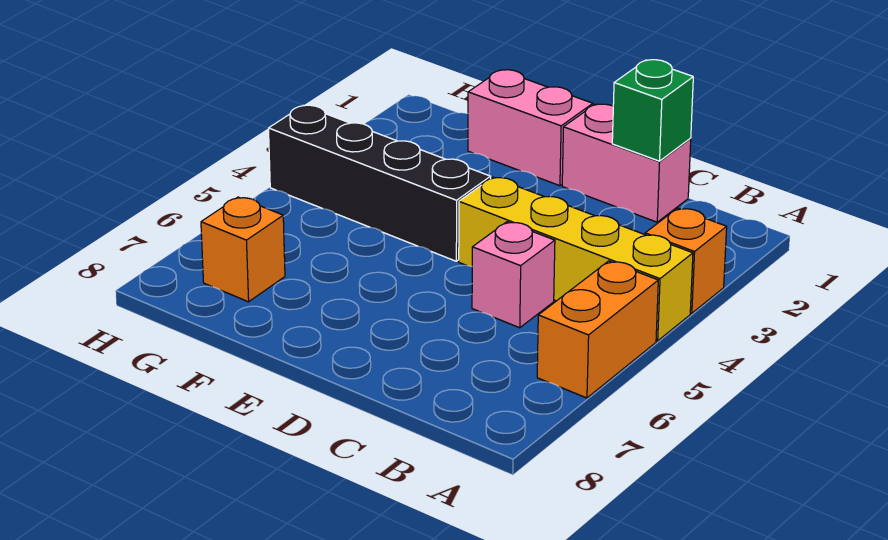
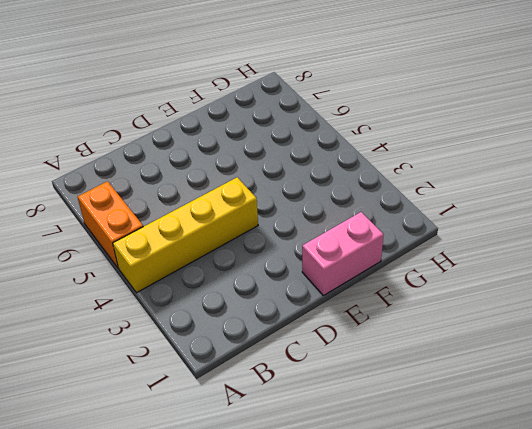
none -> orange 1x1 brick [645,208,727,313]
none -> pink 1x2 brick [562,104,691,222]

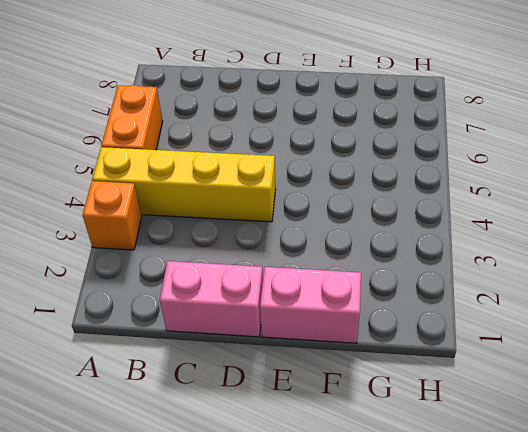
none -> pink 1x1 brick [472,222,555,328]
none -> black 1x4 brick [269,105,491,261]

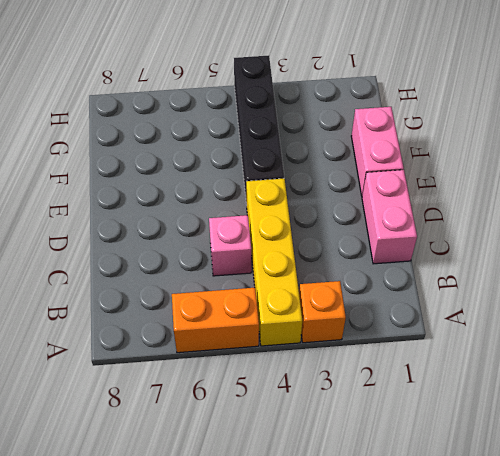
none -> orange 1x1 brick [201,197,285,302]
none -> green 1x1 brick [612,60,693,161]

